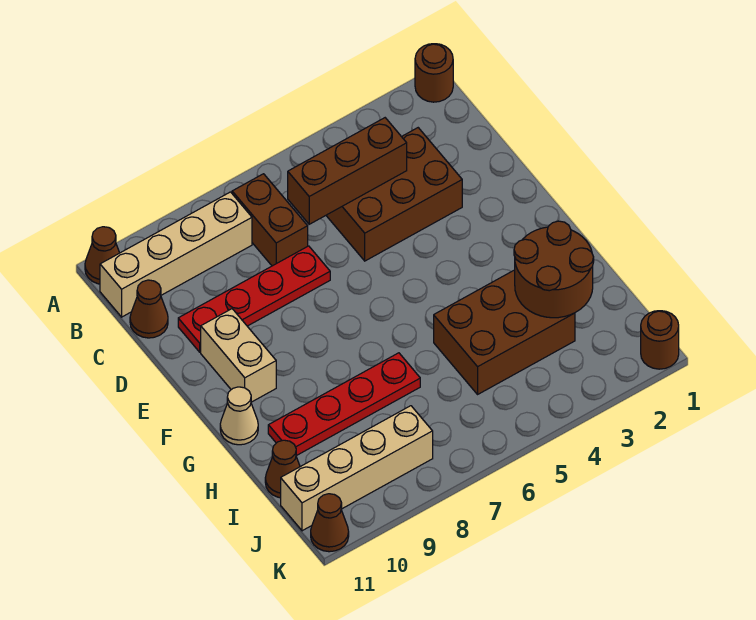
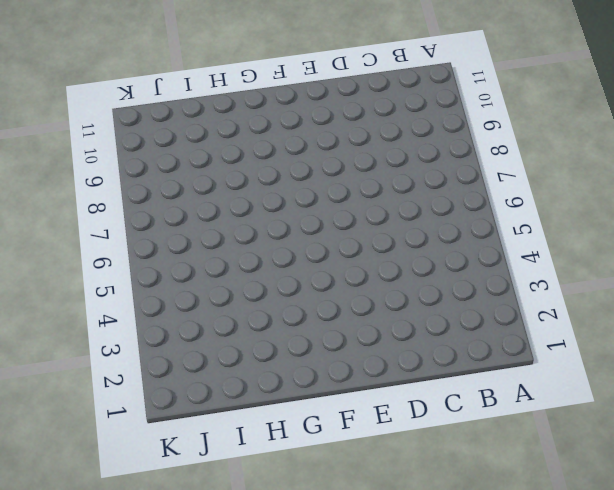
none -> brown 1x1 round brick [415,44,453,102]
none -> brown 1x1 cone [85,227,119,284]
none -> brown 1x2 brick [232,174,308,266]

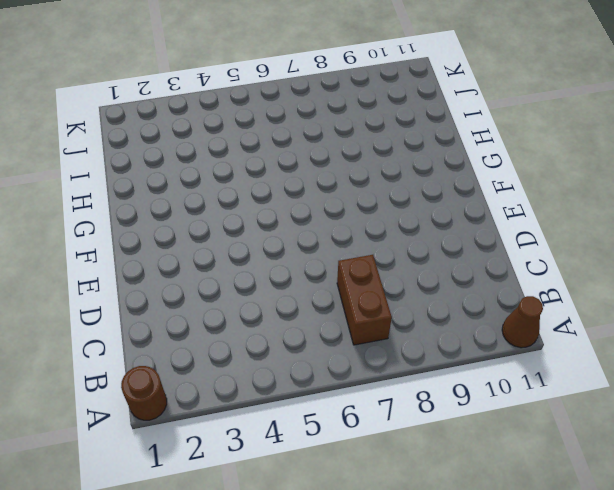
none -> tan 1x4 brick [100,192,252,317]
none -> brown 2x3 brick [326,128,462,261]
none -> brown 1x1 cone [130,280,168,338]

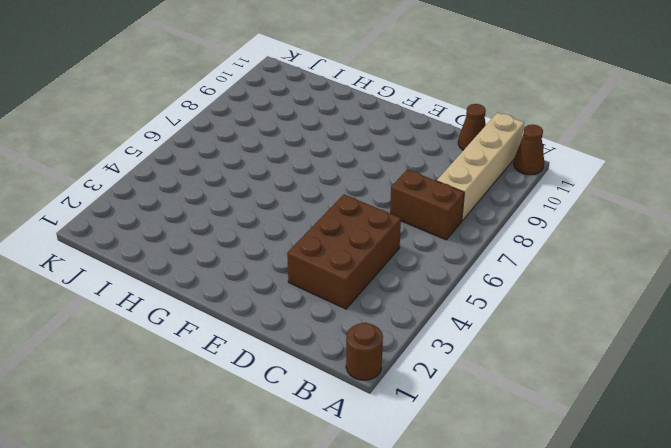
none -> red 1x4 plate [178,246,330,352]
none -> tan 1x2 brick [201,309,276,402]
none -> tan 1x1 cone [220,387,258,445]

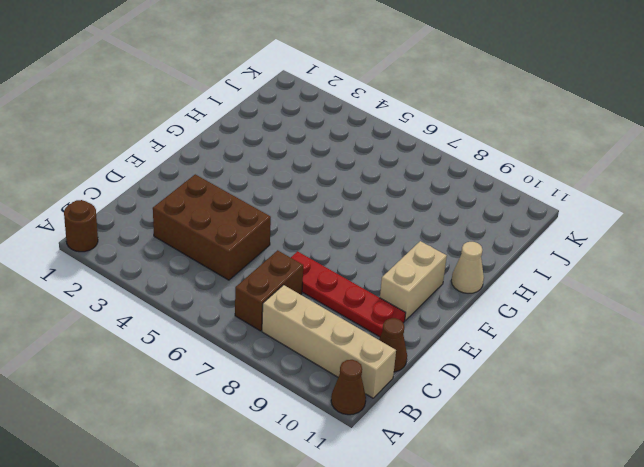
none -> brown 2x3 brick [434,270,575,394]
none -> red 1x4 plate [268,353,420,456]
none -> brown 1x1 cone [265,440,300,498]

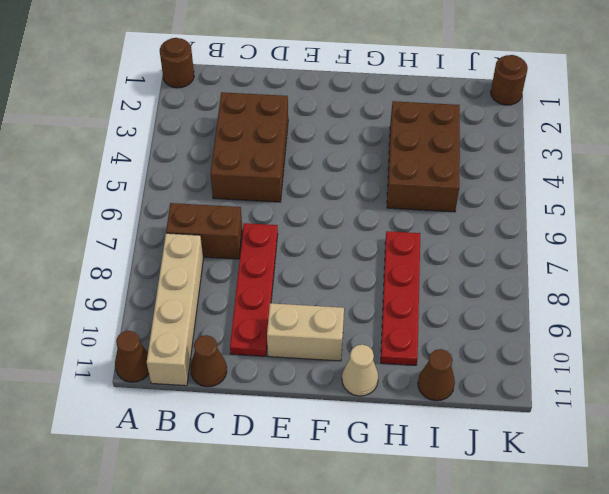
none -> tan 1x4 brick [281,406,433,531]
none -> brown 1x1 cone [311,494,349,552]
none -> brown 1x3 brick [288,118,407,224]

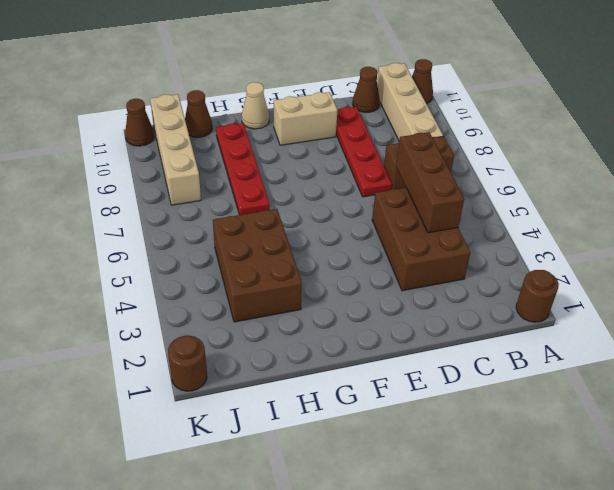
none -> brown 2x2 round brick [514,221,594,318]

